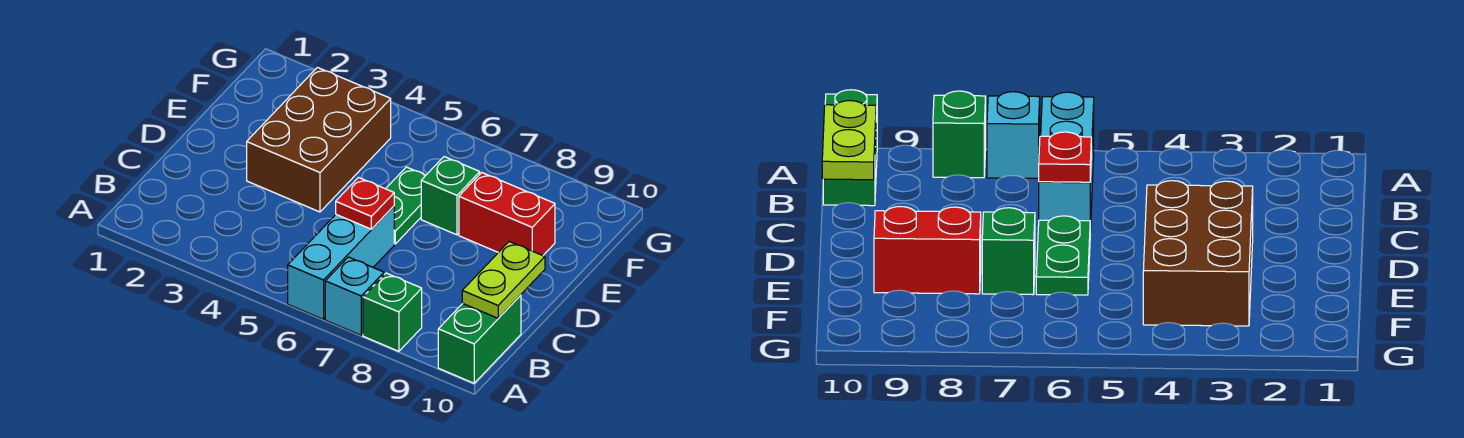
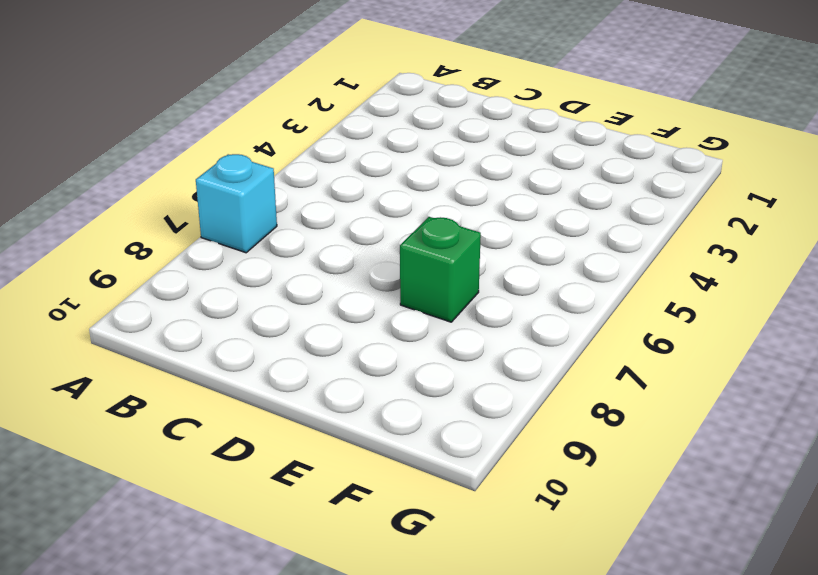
none -> cyan 1x3 brick [288,206,394,319]
none -> green 1x1 brick [363,273,422,351]

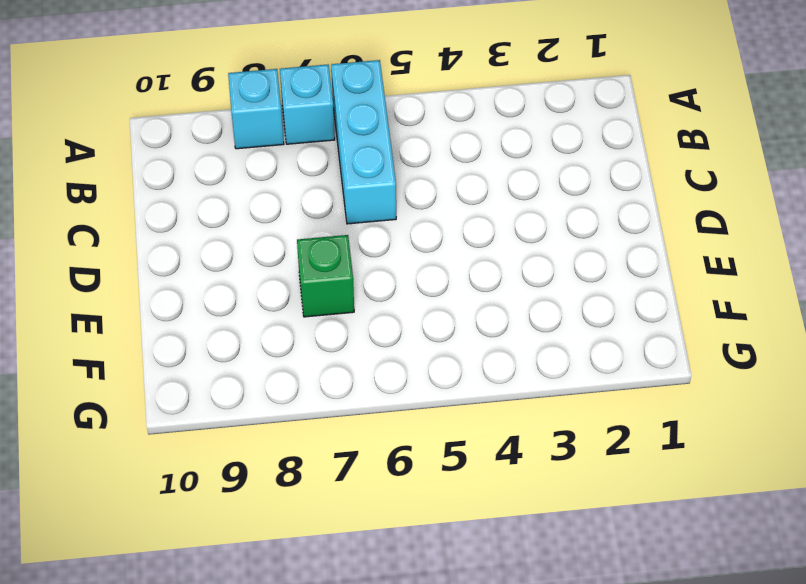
cyan 1x1 brick [228,69,284,149] -> green 1x1 brick [363,273,422,351]
none -> green 1x2 brick [438,295,521,383]
none -> brown 2x3 brick [247,67,391,212]

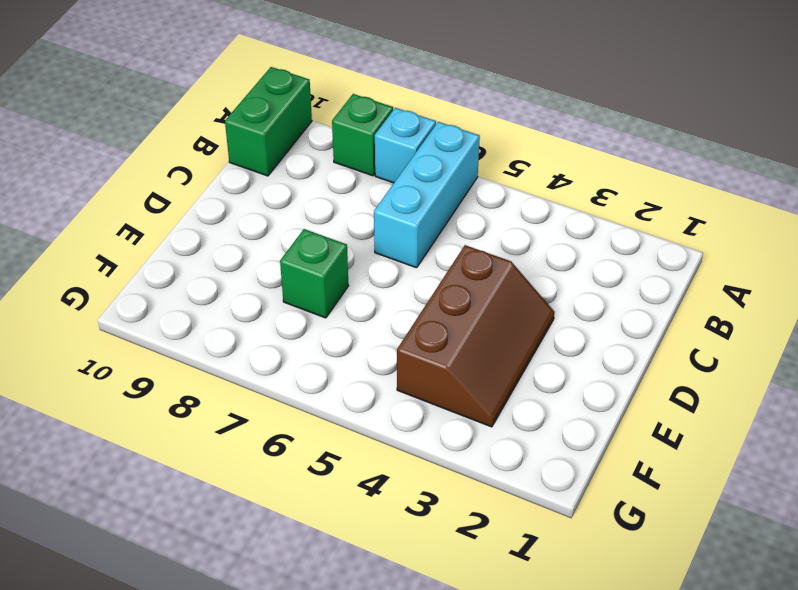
brown 2x3 slope [397,245,554,427] -> brown 2x3 brick [247,67,391,212]
none -> green 1x2 plate [386,167,426,244]
none -> red 1x2 brick [459,173,555,256]

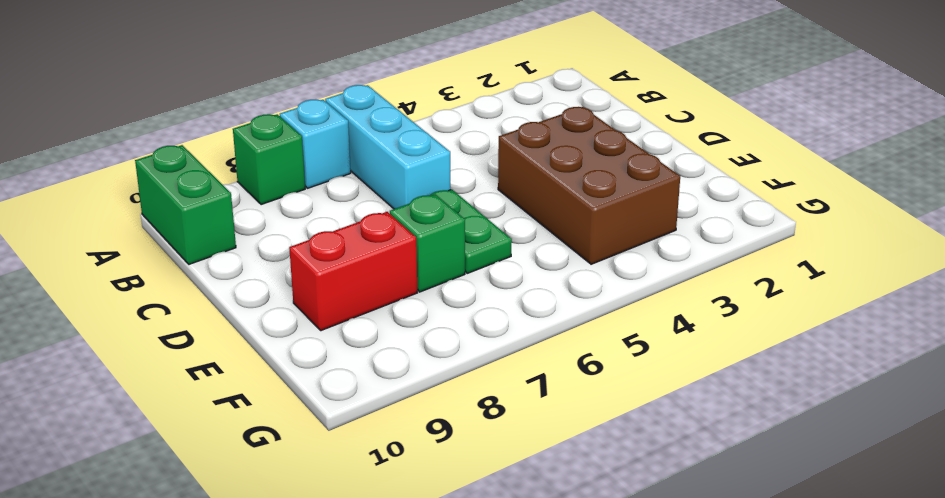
none -> lime 1x2 plate [462,242,545,318]
none -> red 1x1 plate [336,178,394,229]

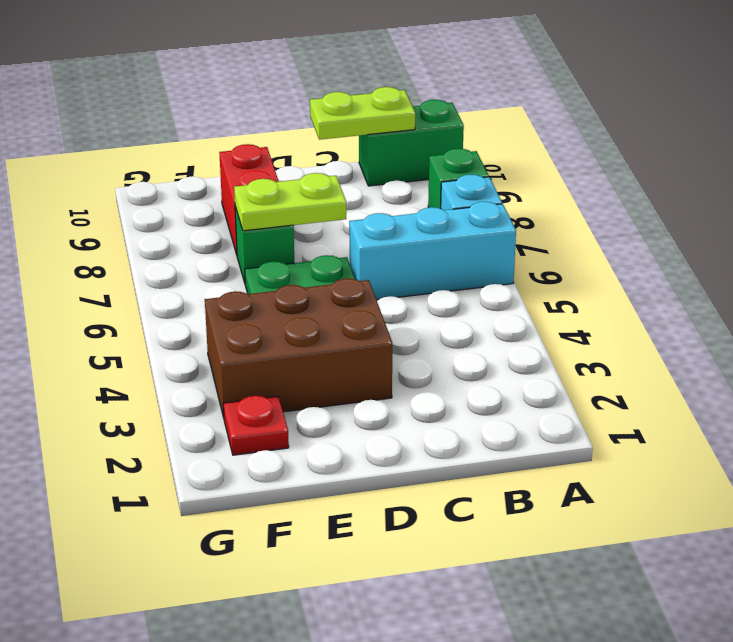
lime 1x2 plate [234,173,346,231] -> none
red 1x1 plate [223,396,289,455] -> red 1x1 plate moved to [336,178,394,229]

